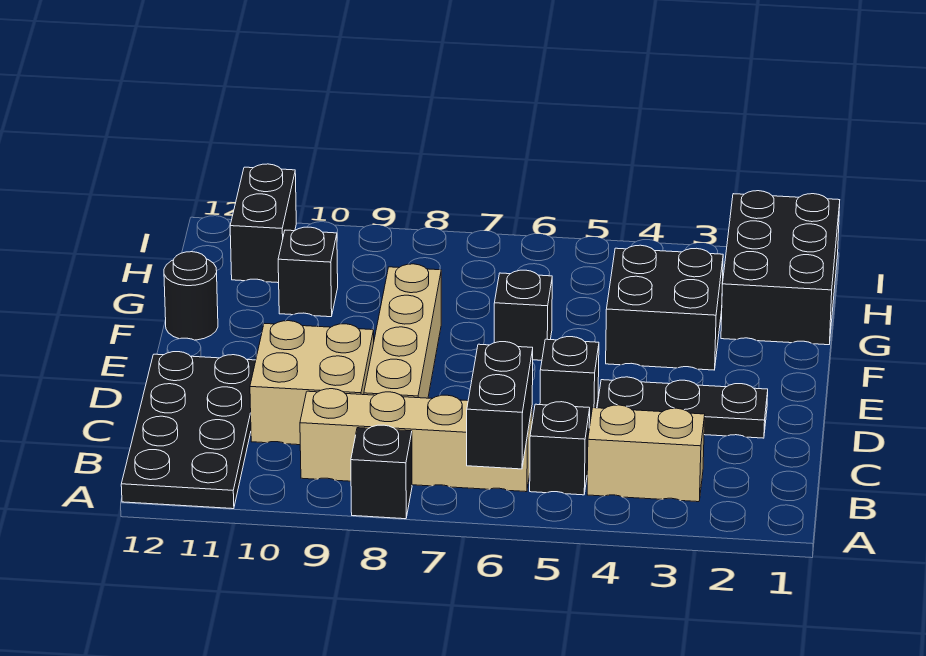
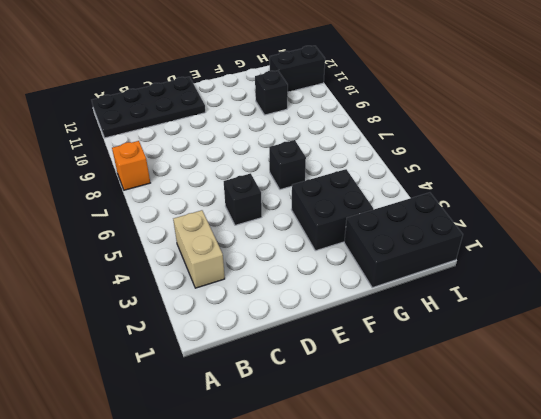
orange 1x1 brick [112,141,150,190] -> black 1x1 brick [351,425,412,519]
none -> black 1x1 brick [530,402,590,495]
none -> tan 1x4 brick [300,389,532,492]
none -> tan 1x4 brick [364,264,441,398]

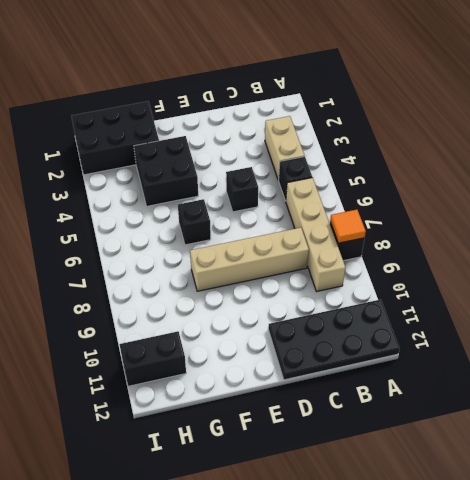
orange 1x1 tile [330,210,366,243] -> none
none -> tan 2x2 brick [250,321,374,445]
none -> black 1x3 plate [597,377,768,438]
none -> black 1x1 round brick [164,252,218,340]

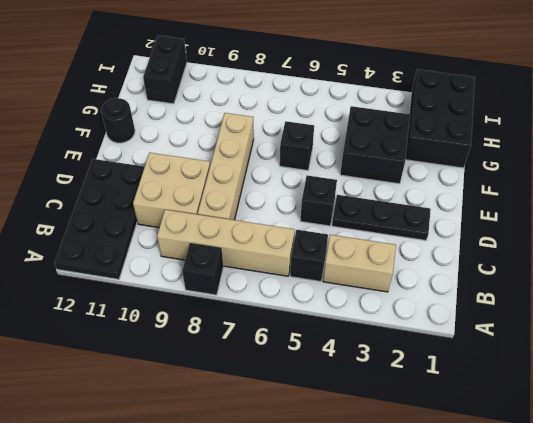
none -> black 1x1 brick [278,227,338,317]
none -> black 1x2 brick [467,342,533,469]

